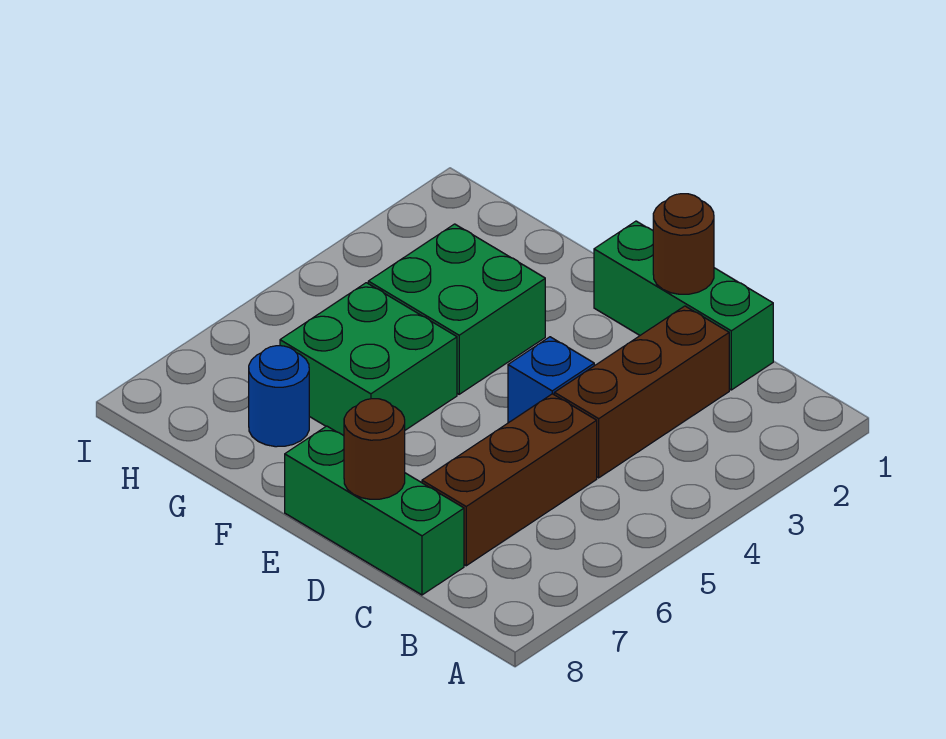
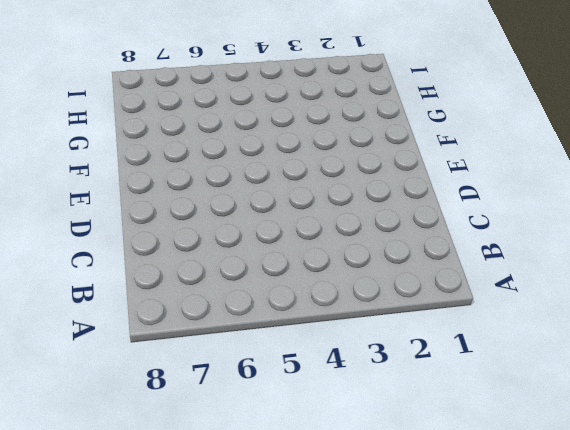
none -> green 1x3 brick [594,221,773,390]
none -> brown 1x3 brick [554,306,729,478]

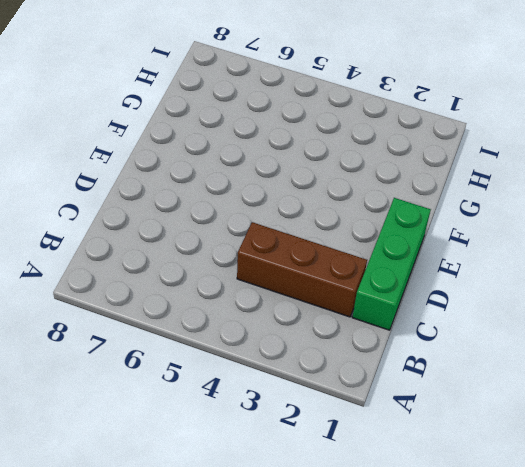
none -> brown 1x3 brick [422,394,597,566]
none -> green 1x3 brick [285,426,464,595]

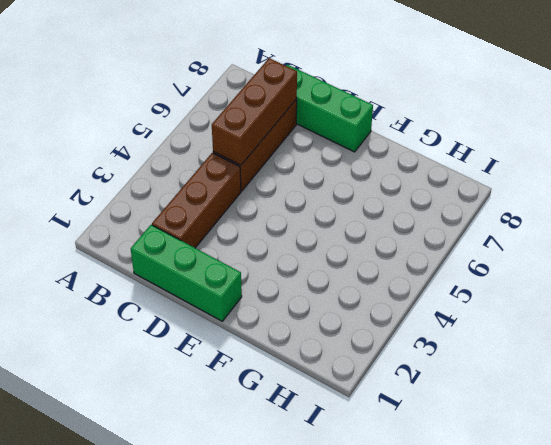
brown 1x3 brick [212,58,297,165] -> none
none -> blue 1x1 brick [508,337,594,423]
none -> green 2x2 brick [368,224,545,394]

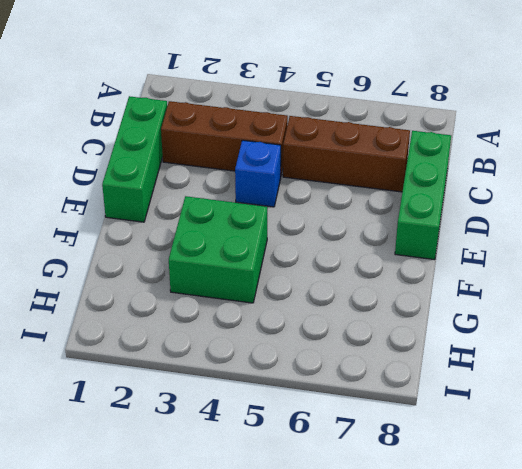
none -> green 2x2 brick [280,283,457,436]
none -> blue 1x1 round brick [249,346,309,447]

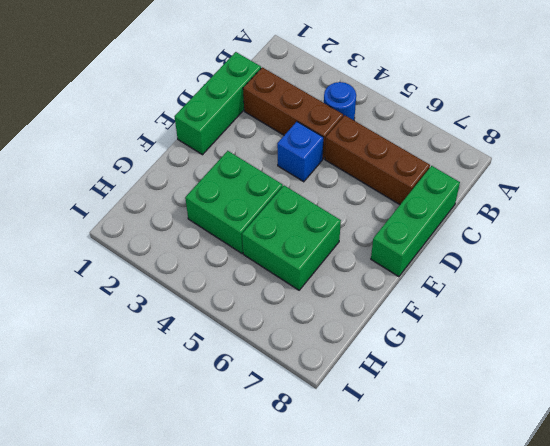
blue 1x1 round brick [324,82,356,120] -> blue 1x1 round brick moved to [249,346,309,447]
none -> brown 1x1 round brick [653,194,714,294]
none -> brown 1x1 round brick [344,399,405,499]

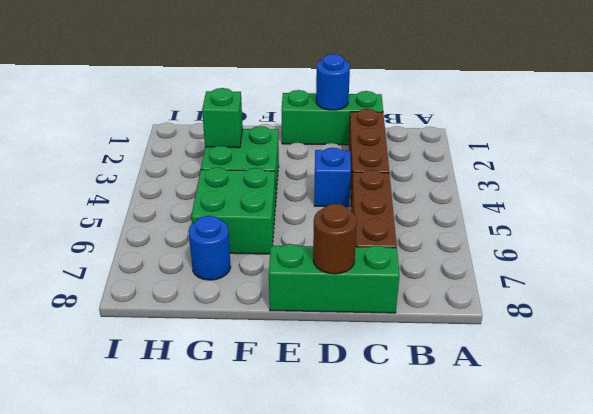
blue 1x1 round brick [316,54,350,110] -> brown 1x1 round brick [653,194,714,294]
green 1x1 brick [202,88,243,148] -> none

